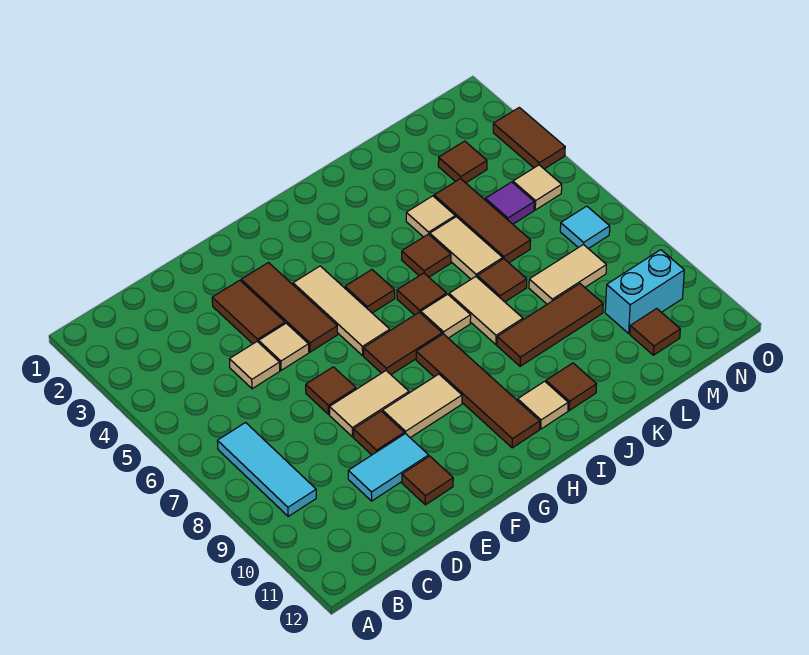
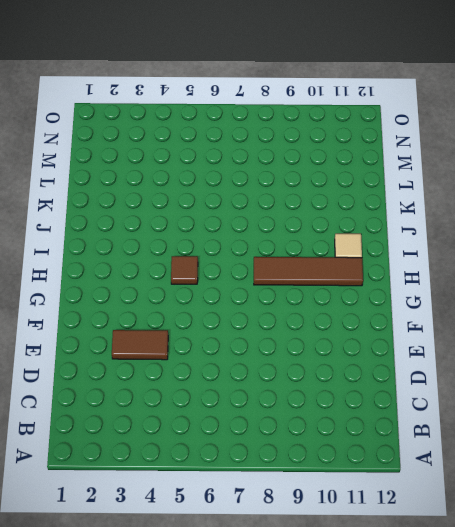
none -> cyan 1x3 tile [218,423,316,516]
none -> tan 1x1 tile [229,342,280,389]
none -> cyan 1x2 tile [348,433,429,501]
none -> tan 1x1 tile [259,323,309,370]

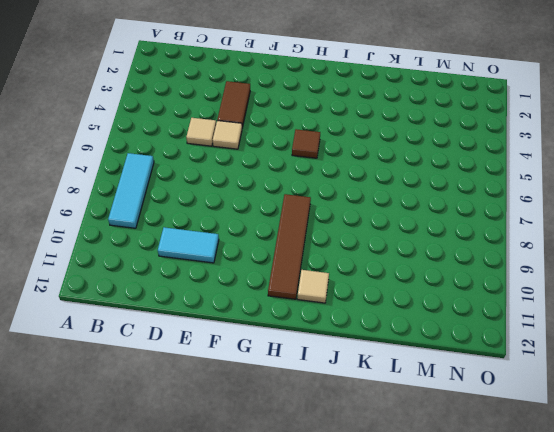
none -> brown 1x1 tile [306,367,356,414]
none -> tan 1x2 tile [330,371,409,437]
none -> brown 1x1 tile [353,411,404,455]
none -> brown 1x1 tile [402,456,453,505]

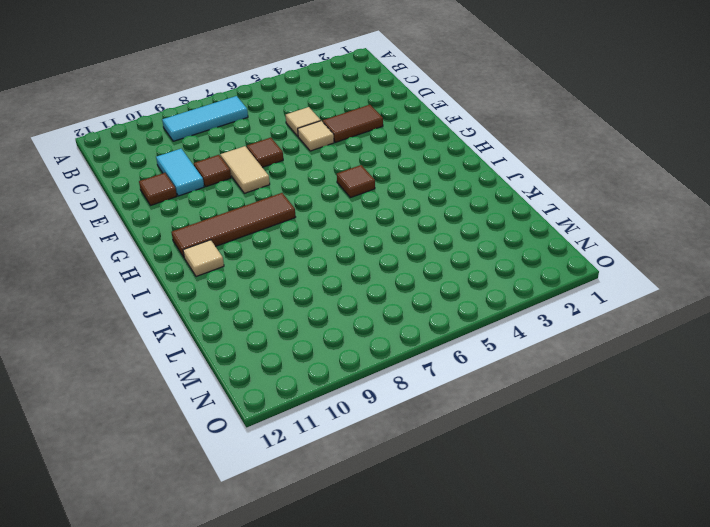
none -> brown 1x3 tile [241,263,338,352]
none -> tan 1x2 tile [383,374,462,438]
none -> tan 1x3 tile [293,266,390,356]
none -> brown 1x2 tile [364,312,442,374]

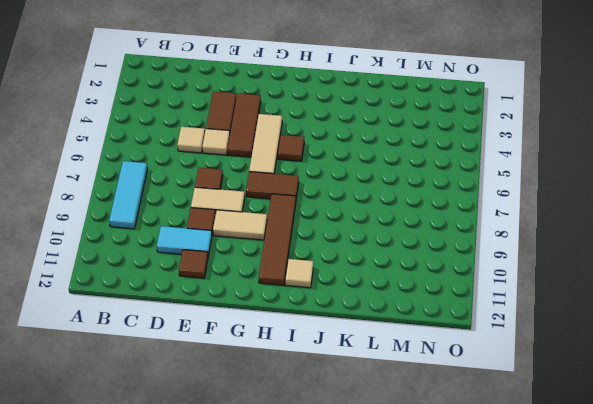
none -> brown 1x1 tile [397,273,447,315]
none -> tan 1x1 tile [421,294,471,338]
none -> brown 1x1 tile [402,234,451,277]
none -> tan 1x2 tile [449,277,523,344]

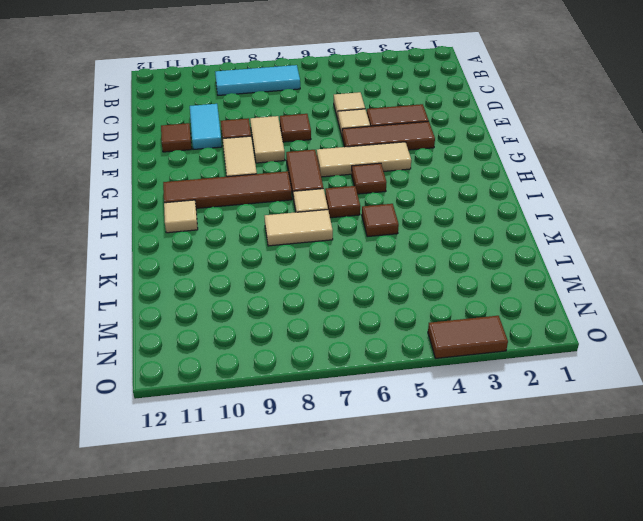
none -> brown 1x3 tile [497,284,603,366]
none -> brown 1x1 tile [546,363,597,410]
none -> tan 1x1 tile [406,196,455,237]
none -> tan 1x2 tile [430,217,503,279]

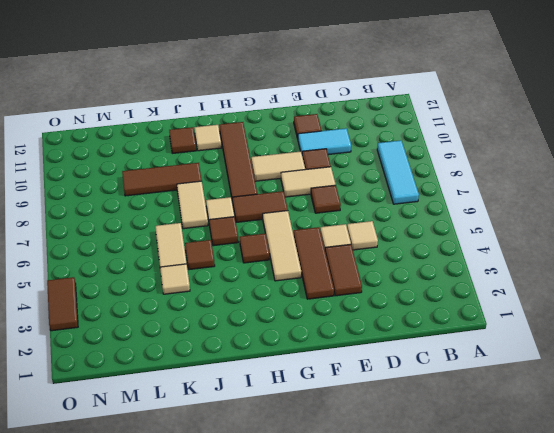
none -> brown 1x1 tile [477,259,527,302]
none -> brown 1x3 tile [434,179,531,263]
none -> tan 1x2 tile [529,244,606,304]
none -> brown 1x1 tile [438,141,487,183]

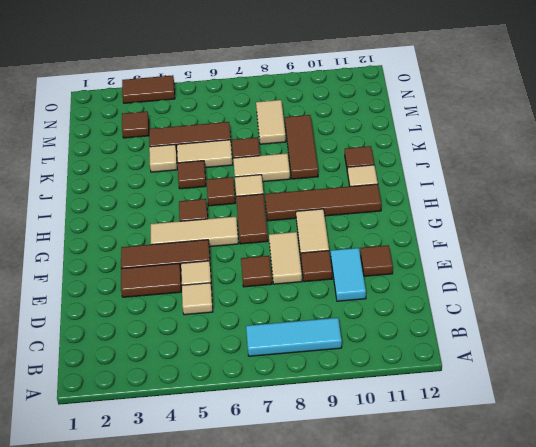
none -> purple 1x1 tile [485,182,534,224]
none -> cyan 1x2 brick [605,250,684,333]
none -> brown 1x1 tile [630,308,680,355]
none -> tan 1x1 tile [513,165,562,210]

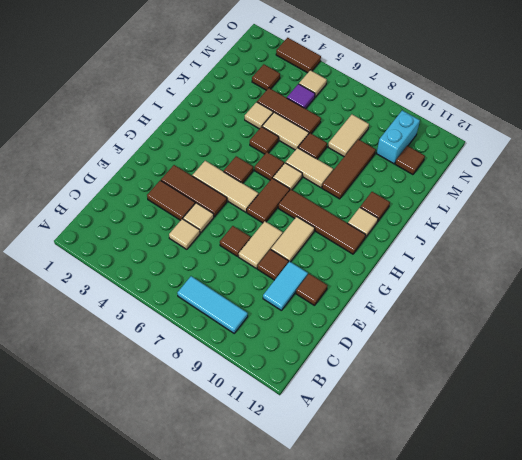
none -> cyan 1x1 tile [560,206,610,249]

